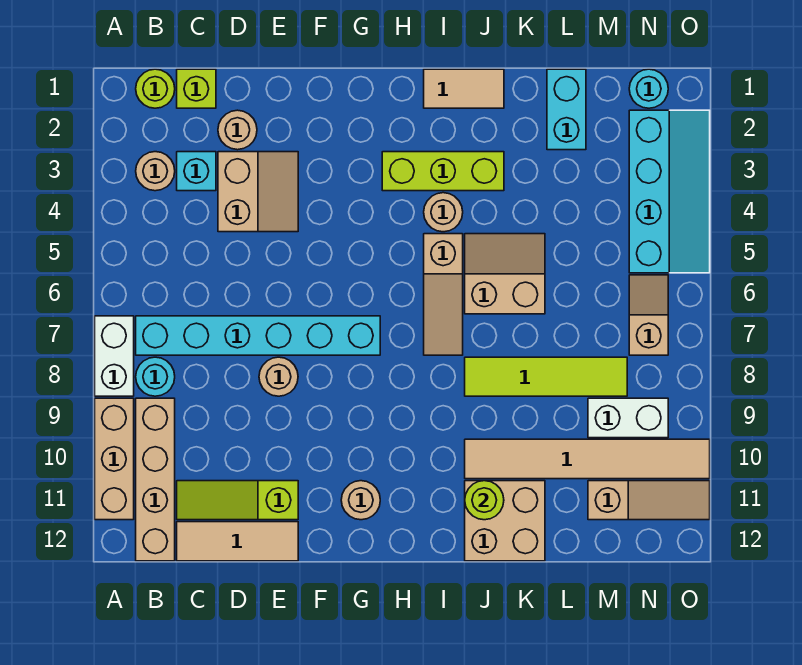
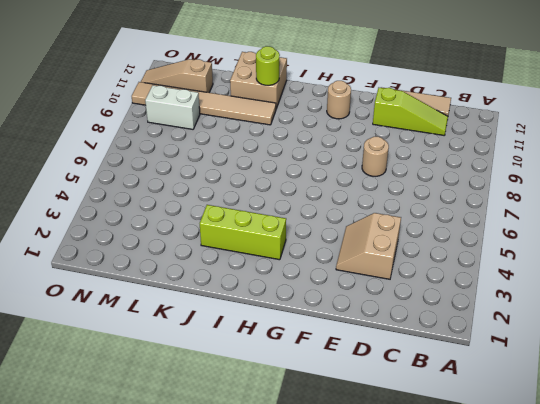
none -> white 1x2 brick [95,316,134,396]
none -> tan 1x3 brick [95,398,134,520]
none -> lime 1x1 round brick [136,69,175,108]
none -> tan 1x1 round brick [136,152,175,191]

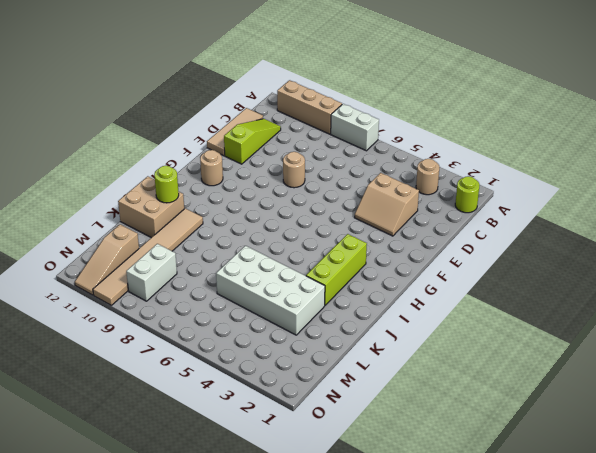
white 2x4 brick [216,246,325,335] -> tan 2x2 slope [465,234,545,314]
none -> cyan 1x6 brick [136,316,380,355]
none -> cyan 1x1 round brick [136,357,175,396]
none -> tan 1x4 brick [136,398,175,561]
none -> lime 1x1 brick [177,69,216,108]

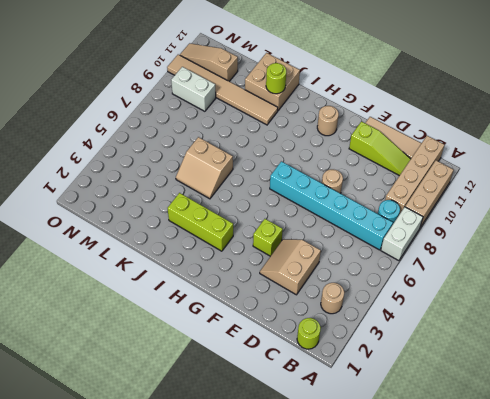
lime 1x1 brick [253,219,283,256] -> lime 1x1 brick moved to [177,69,216,108]
none -> cyan 1x1 brick [177,152,216,191]
none -> tan 1x1 round brick [218,110,257,150]
none -> tan 1x2 tile [424,69,504,108]
none -> tan 1x1 round brick [424,193,463,232]

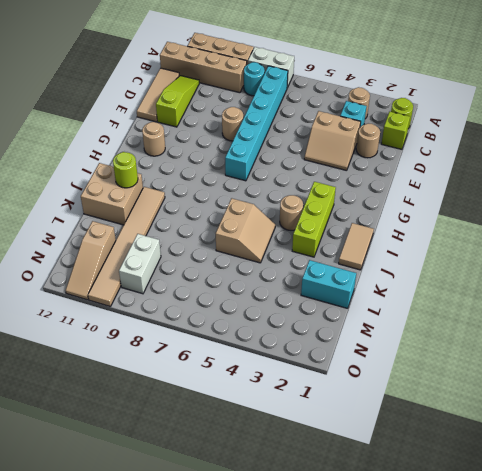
none -> tan 1x3 slope [424,234,463,355]
none -> lime 1x4 tile [465,357,627,396]
none -> cyan 1x1 round brick [629,69,668,108]
none -> cyan 2x4 slope [629,110,710,273]

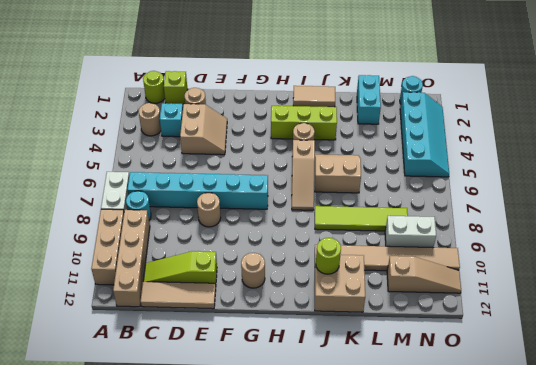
none -> tan 1x2 slope [629,275,668,355]

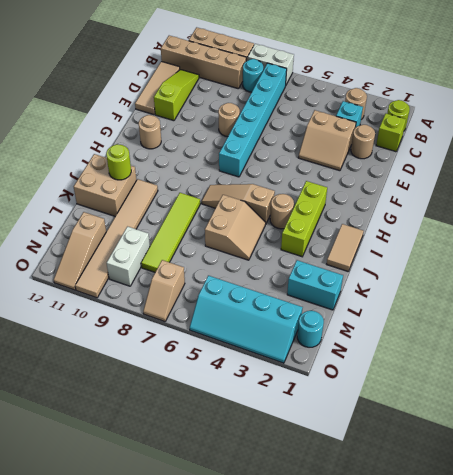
tan 1x2 slope [143,260,185,322] -> tan 1x2 slope turned to [629,275,668,355]

